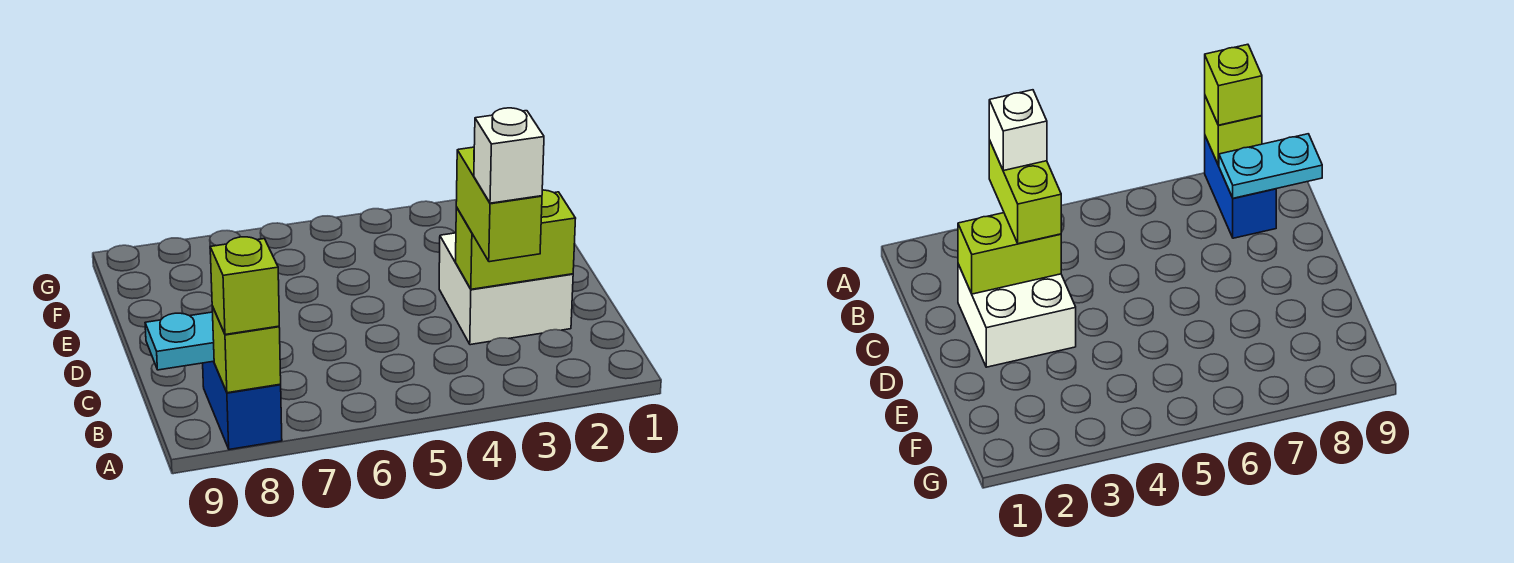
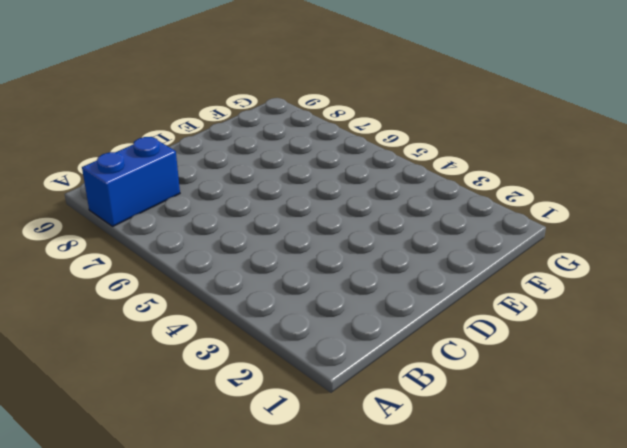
none -> white 2x2 brick [439,233,573,345]
none -> lime 1x1 brick [212,306,281,393]

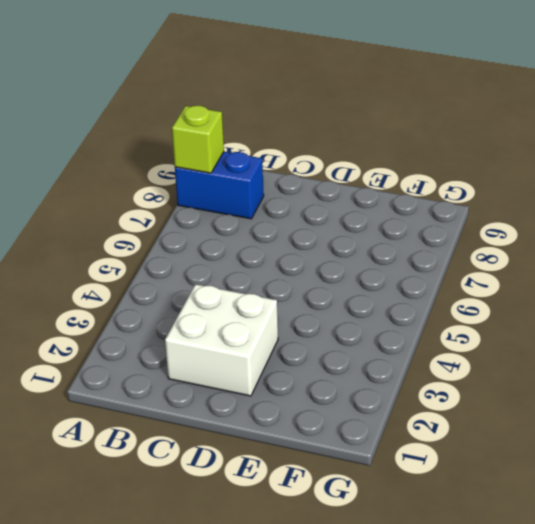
none -> cyan 1x2 plate [145,312,214,370]
none -> lime 1x2 brick [456,190,576,289]

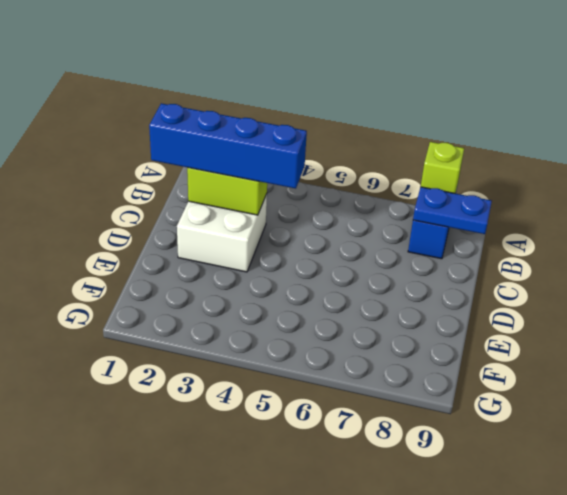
blue 1x2 plate [413,187,492,234] -> cyan 1x2 plate [145,312,214,370]
blue 1x4 brick [149,103,307,189] -> lime 1x2 brick [456,147,542,262]
none -> lime 1x1 brick [210,237,279,335]
none -> white 1x1 brick [474,108,544,203]

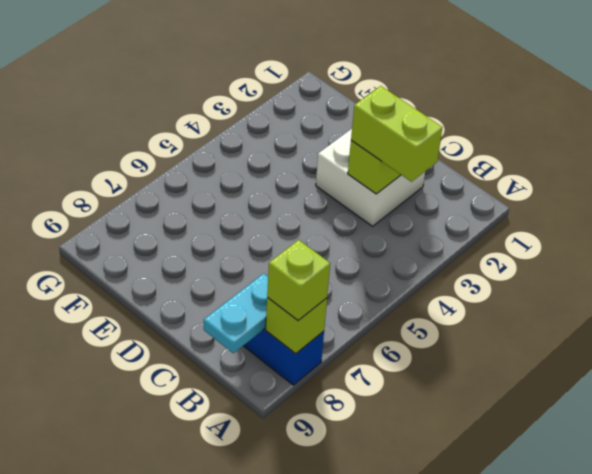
none -> white 1x1 brick [474,108,544,203]

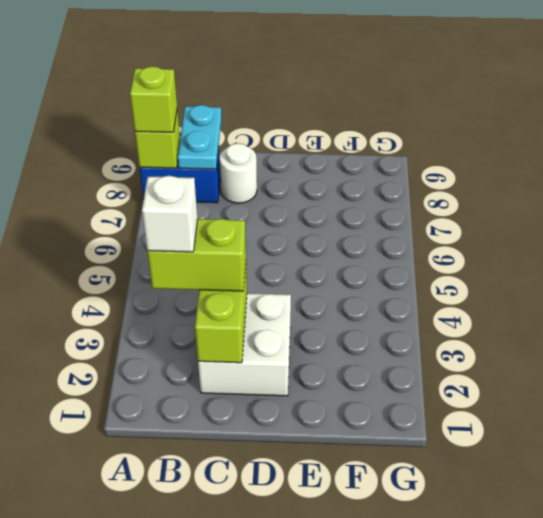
white 1x1 round brick [219,143,257,203] -> none

